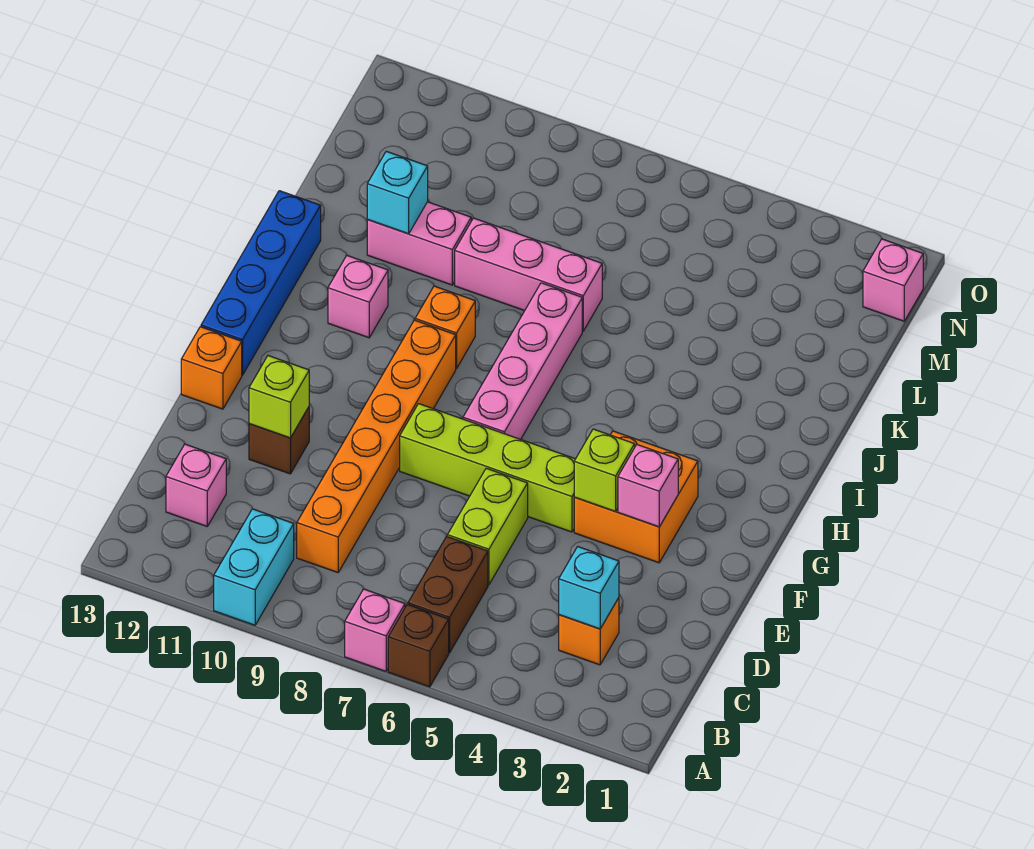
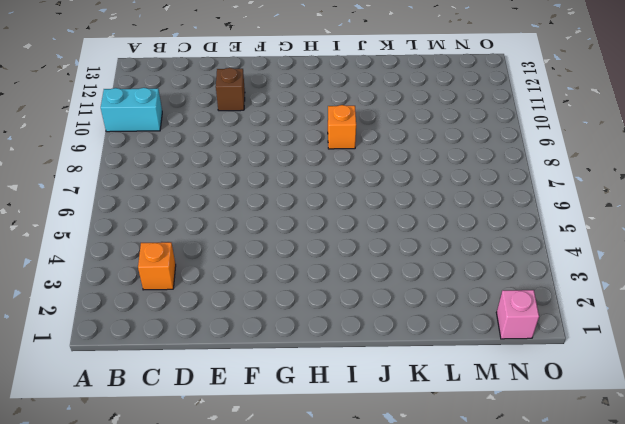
none -> brown 1x1 brick [388,604,449,687]
none -> pink 1x1 brick [345,589,405,671]
none -> brown 1x2 brick [408,537,488,653]

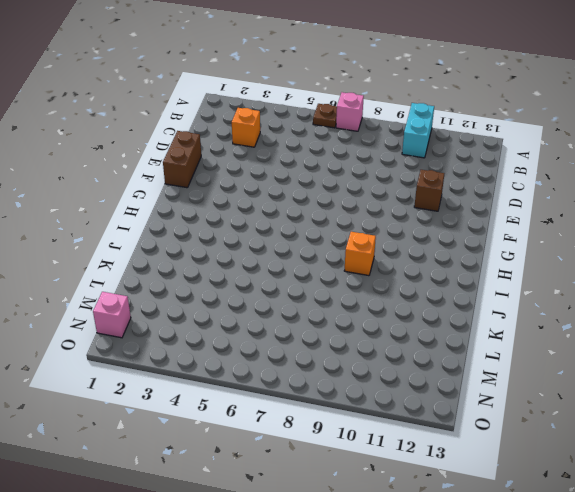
brown 1x1 plate [313,104,337,128] -> brown 1x1 brick [388,604,449,687]
brown 1x2 brick [163,131,201,188] -> brown 1x2 brick moved to [408,537,488,653]
none -> orange 1x6 brick [297,320,456,573]
none -> pink 1x1 brick [166,444,226,526]
none -> lime 1x2 brick [447,468,528,585]

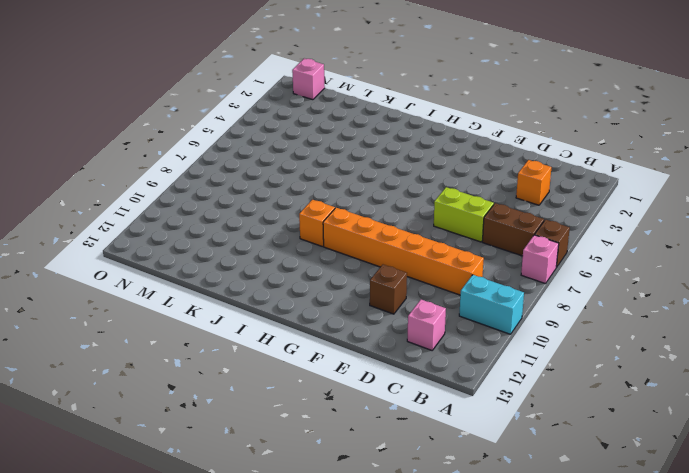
none -> orange 2x2 brick [574,431,698,563]
none -> lime 1x4 brick [400,404,575,532]
none -> orange 1x1 brick [181,327,242,409]

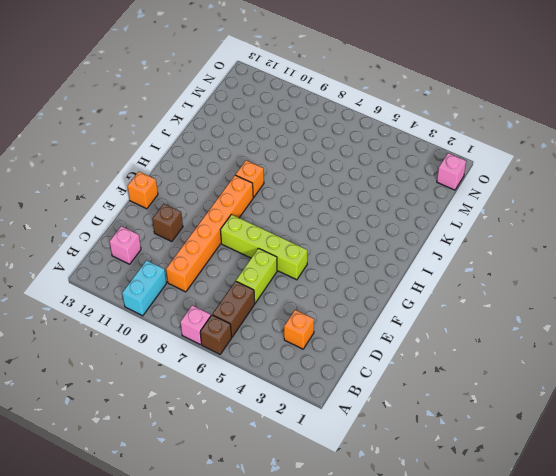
none -> orange 2x2 brick [574,431,698,563]
none -> pink 1x4 brick [463,283,582,439]
none -> blue 1x4 brick [201,191,321,375]

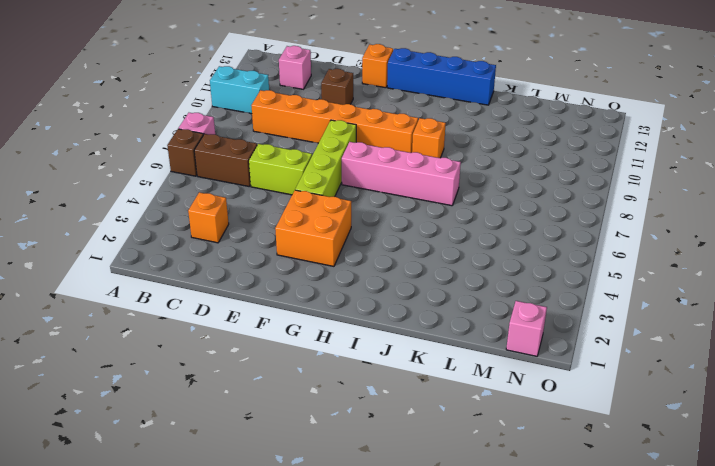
none -> pink 1x1 brick [328,256,388,338]
none -> pink 1x3 brick [455,218,602,331]
none -> pink 1x2 brick [367,202,471,285]

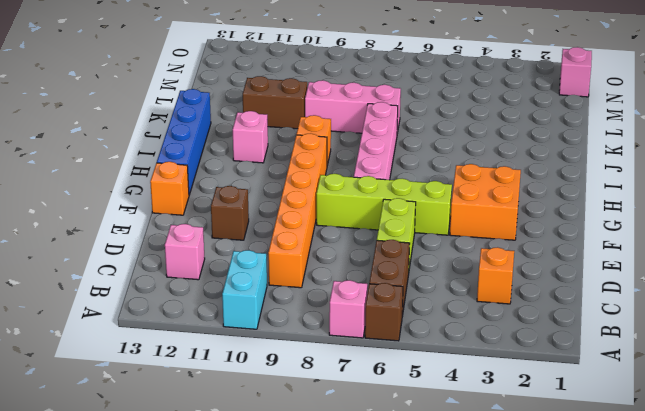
brown 1x2 brick [243,76,307,129] -> pink 1x2 brick [367,202,471,285]
none -> cyan 1x1 brick [559,547,619,629]
none -> lime 1x1 brick [249,356,309,438]
none -> pink 1x1 brick [618,445,678,527]

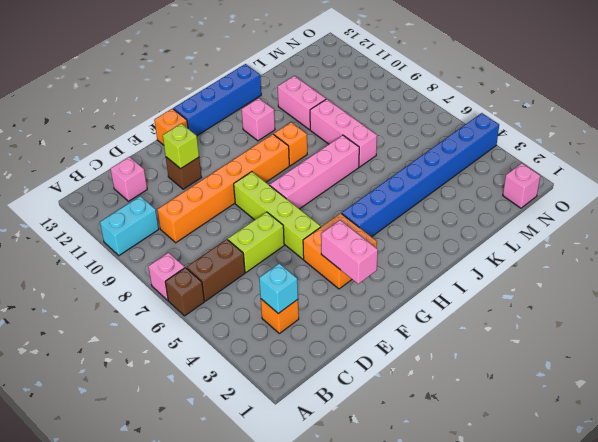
pink 1x2 brick [321,220,378,284] -> pink 1x1 brick [618,445,678,527]
blue 1x8 brick [342,113,499,237] -> none
none -> lime 1x1 brick [574,429,635,511]
none -> cyan 1x1 brick [367,151,428,234]

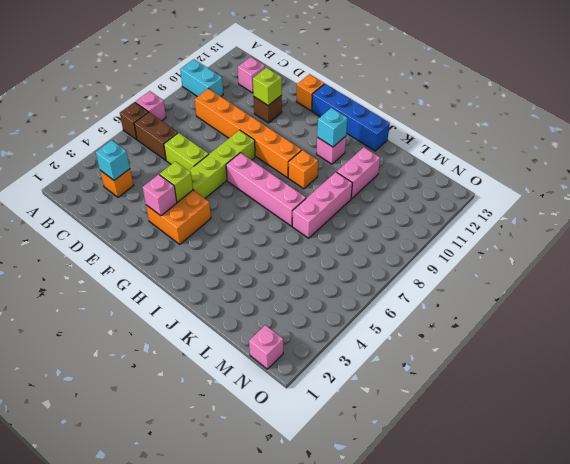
cyan 1x1 brick [317,108,348,147] -> cyan 1x1 brick moved to [367,151,428,234]

